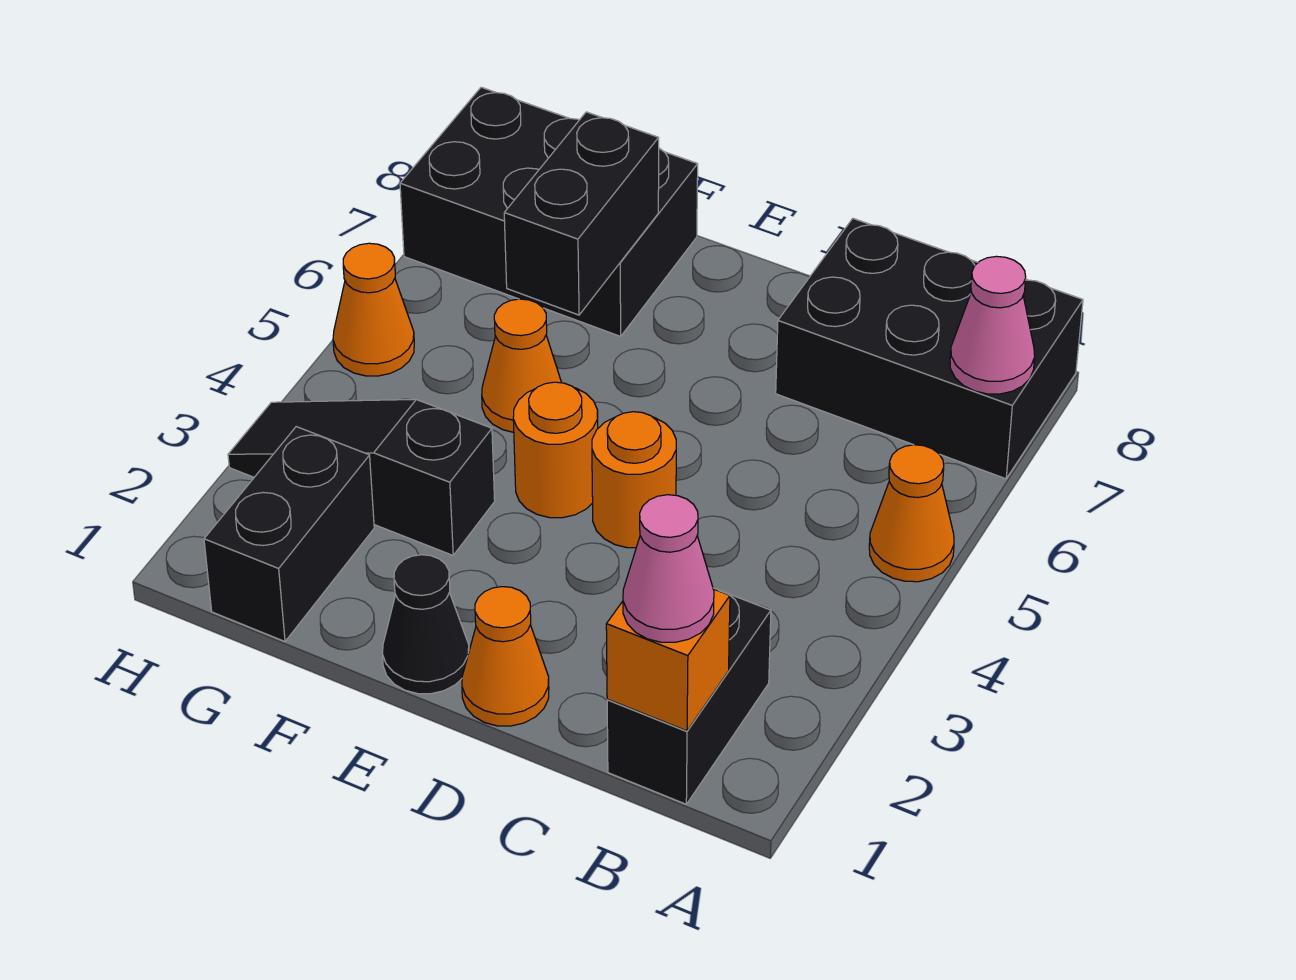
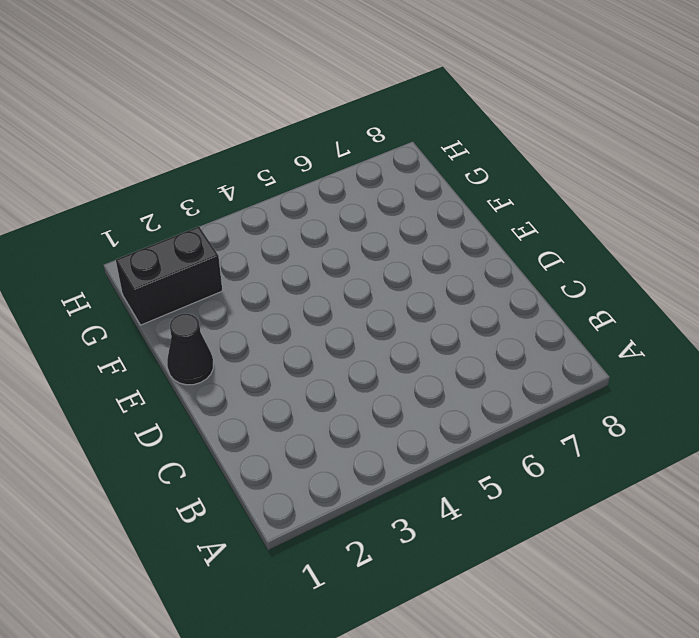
none -> orange 1x1 cone [869,445,954,582]
none -> black 2x3 brick [776,219,1083,479]
none -> black 1x2 brick [607,588,771,804]

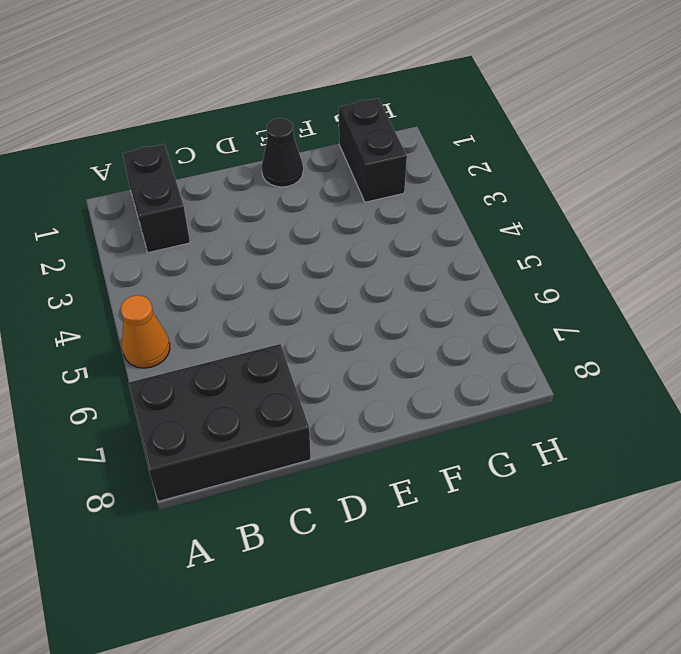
none -> orange 1x1 cone [462,587,549,726]
none -> orange 1x1 round brick [592,412,676,548]
none -> orange 1x1 round brick [513,382,598,518]

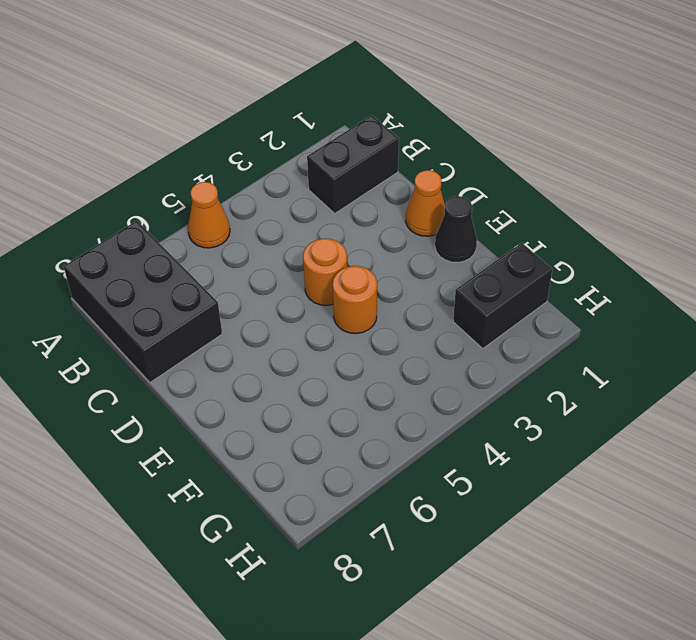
none -> black 1x3 slope [228,399,495,555]
none -> orange 1x1 cone [482,299,562,432]
none -> black 2x3 brick [400,87,698,336]

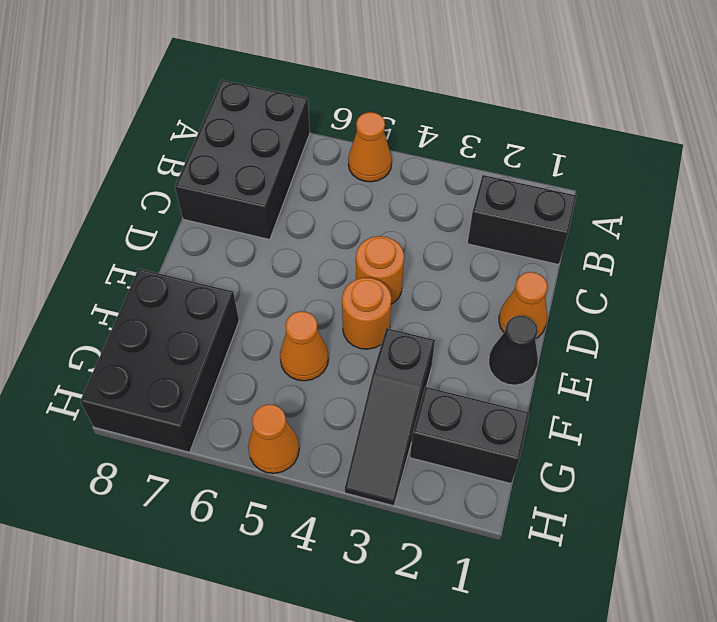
none -> pink 1x1 cone [950,256,1035,394]
none -> orange 1x1 brick [606,589,730,731]
none -> black 1x2 brick [504,112,659,315]

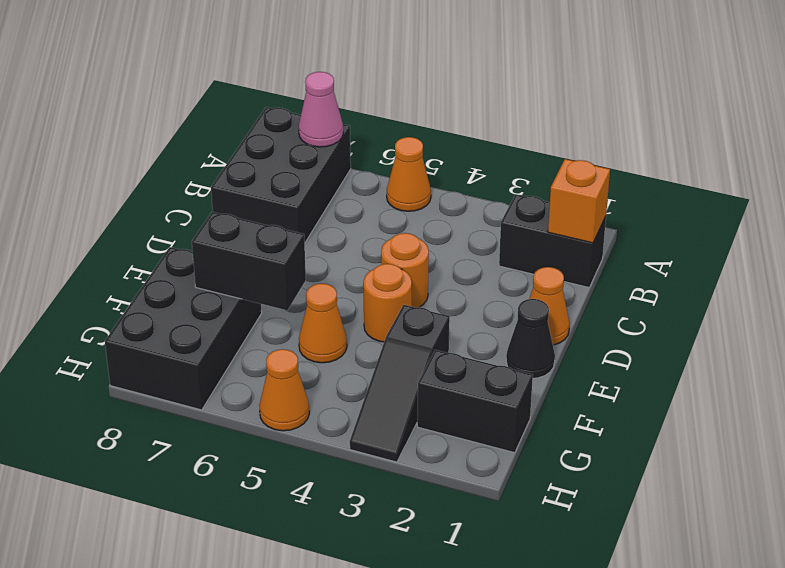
none -> pink 1x1 cone [623,495,714,642]

